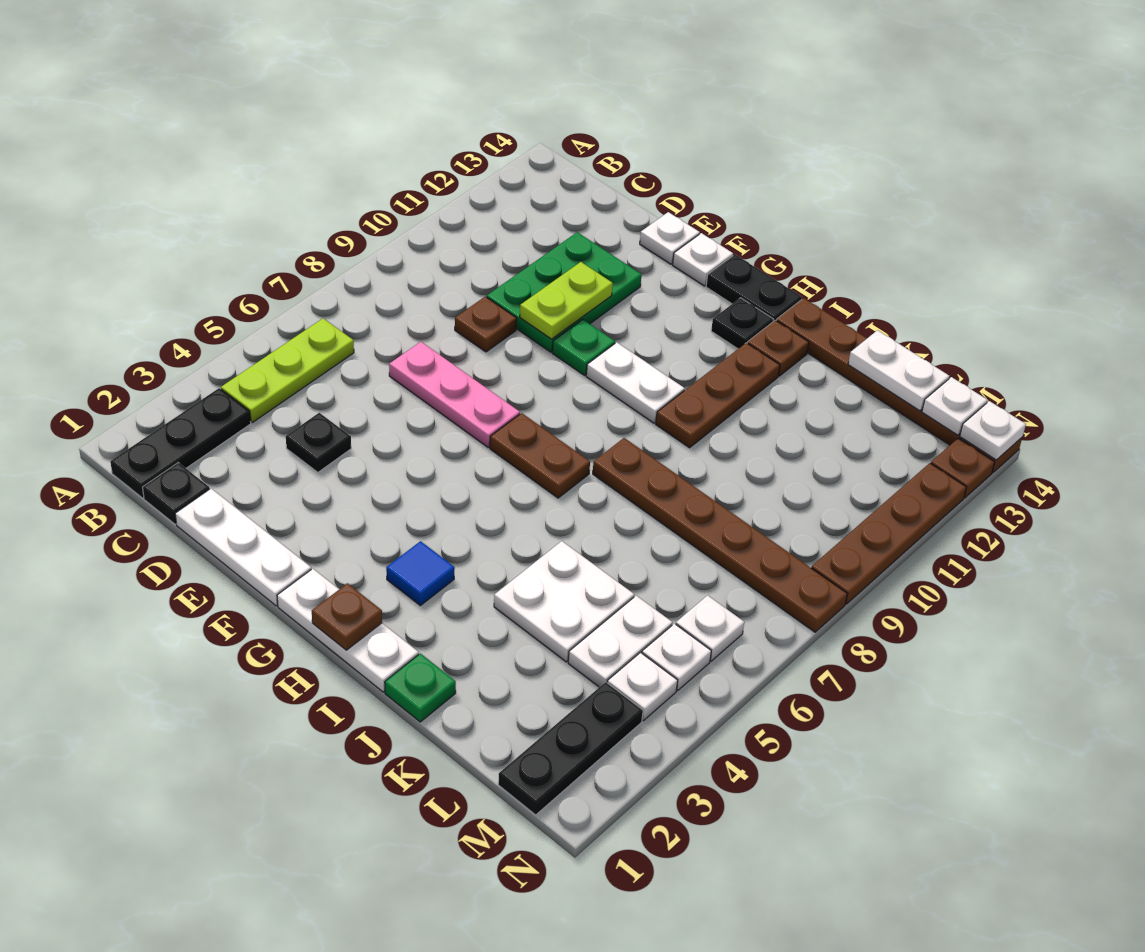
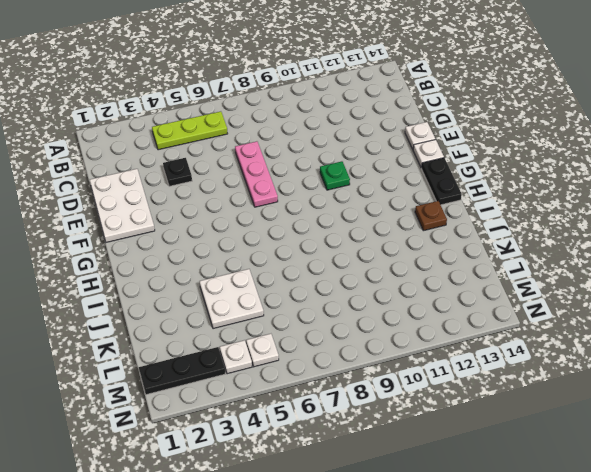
white 2x3 plate [90,169,155,242] -> white 1x3 plate [175,489,311,606]
none -> black 1x3 plate [110,388,251,498]
none -> black 1x1 plate [143,463,210,524]
none -> brown 1x1 plate [455,297,517,352]
none -> green 2x3 plate [487,232,642,352]

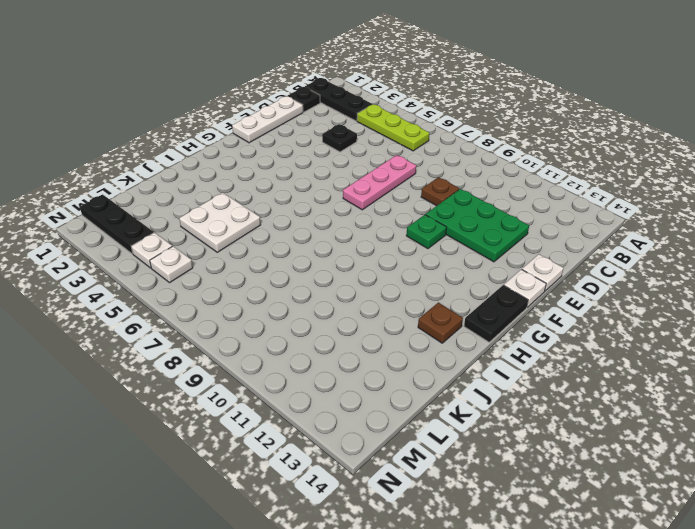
none -> white 1x3 plate [277,569,419,692]
none -> brown 1x2 plate [490,413,590,498]
none -> white 1x2 plate [586,342,685,423]
none -> blue 1x1 tile [386,541,455,605]

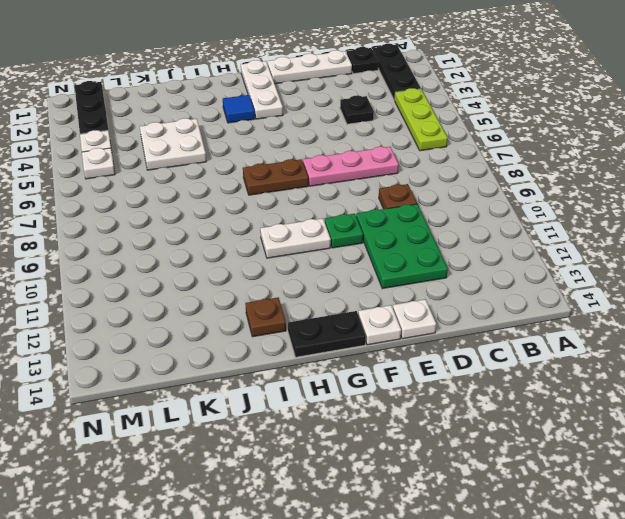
white 1x3 plate [241,60,283,119] -> white 1x3 plate turned to [277,569,419,692]
none -> black 1x1 plate [711,298,774,349]
none -> brown 1x6 plate [593,438,847,632]
none -> brown 1x3 plate [656,343,780,448]
none -> brown 1x6 plate [776,298,1022,473]

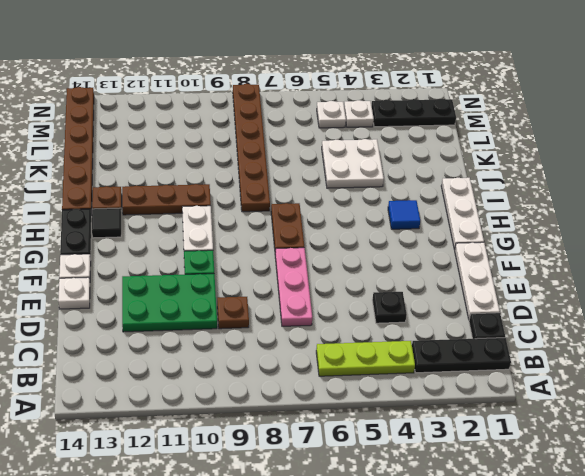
black 1x1 tile [92,208,121,238] -> black 1x1 plate [711,298,774,349]
none -> green 1x1 plate [385,653,456,722]
none -> white 1x2 plate [568,596,673,687]
none -> white 1x1 plate [676,595,744,661]
none -> brown 1x4 plate [811,463,966,604]

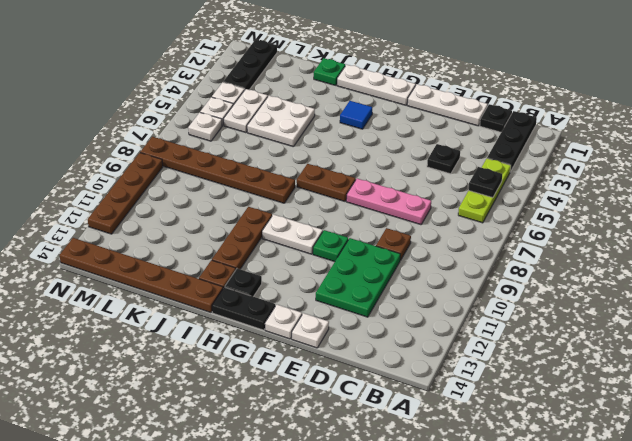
black 1x1 plate [469,167,502,198] -> none
none -> brown 1x1 plate [931,438,995,498]
none -> lime 1x2 plate [520,262,613,339]
none -> brown 1x1 plate [312,583,382,650]
none -> white 1x2 plate [848,330,949,411]

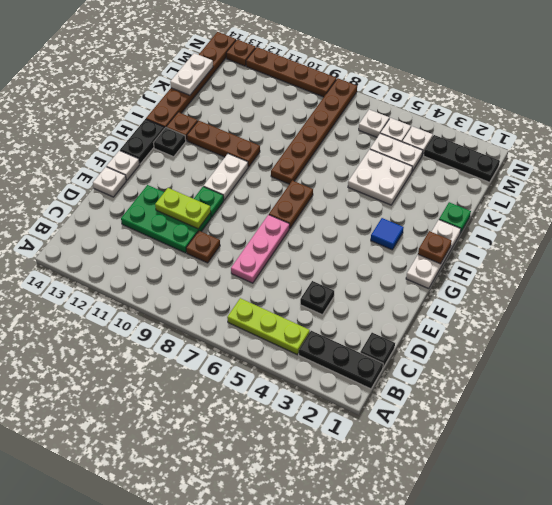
none -> white 1x3 plate [175,489,311,606]
none -> white 1x1 plate [922,377,987,435]
none -> white 1x1 plate [960,401,1026,460]

